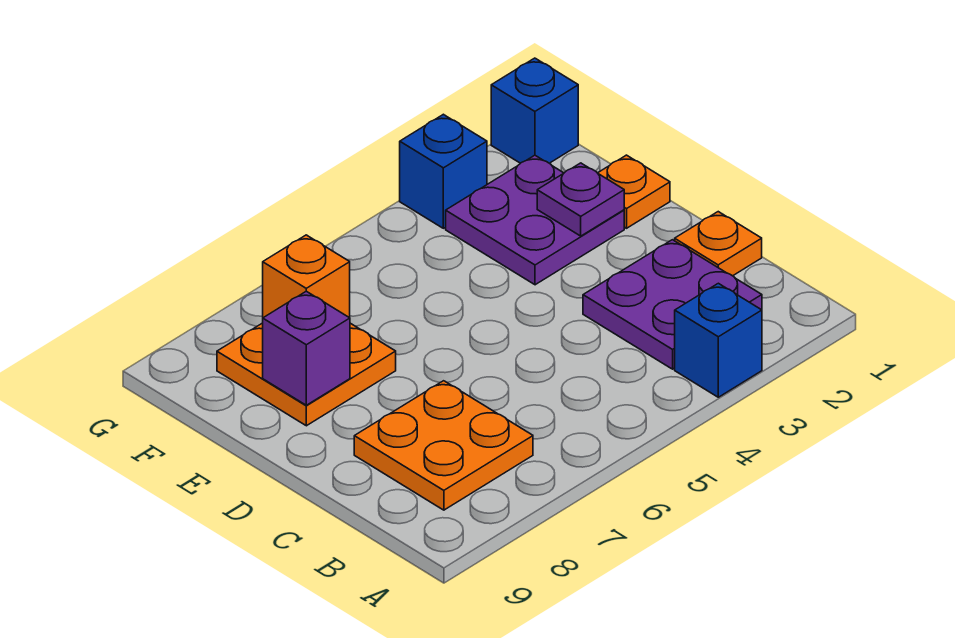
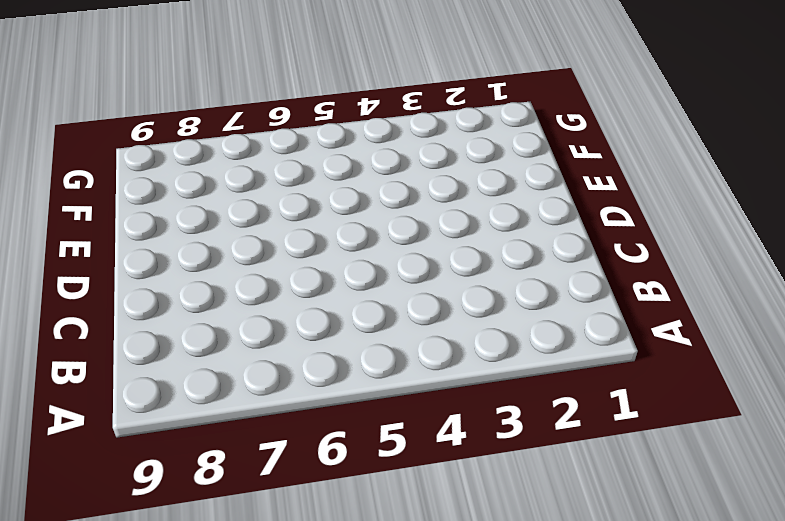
none -> blue 1x1 brick [675,283,762,397]
none -> purple 2x2 plate [583,240,762,369]
none -> orange 2x2 plate [354,381,533,510]

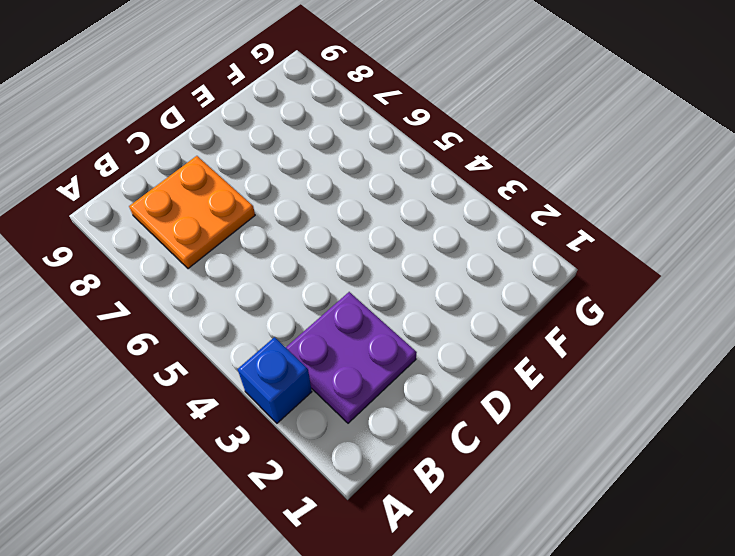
none -> orange 1x1 plate [675,212,762,276]
none -> orange 1x1 plate [598,155,670,228]
none -> purple 2x2 plate [446,155,624,285]

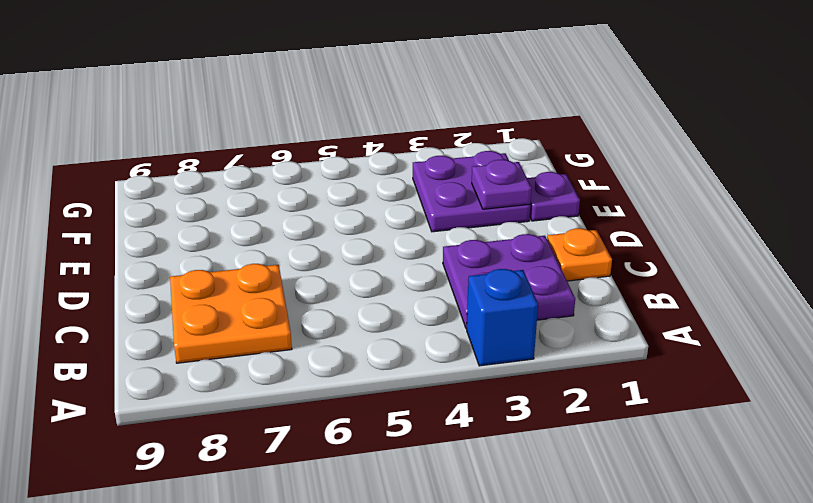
purple 1x1 plate [527,172,580,221] -> orange 1x1 plate [598,155,670,228]
none -> orange 2x2 plate [217,323,396,426]
none -> blue 1x1 brick [491,58,578,163]
none -> blue 1x1 brick [400,114,487,228]

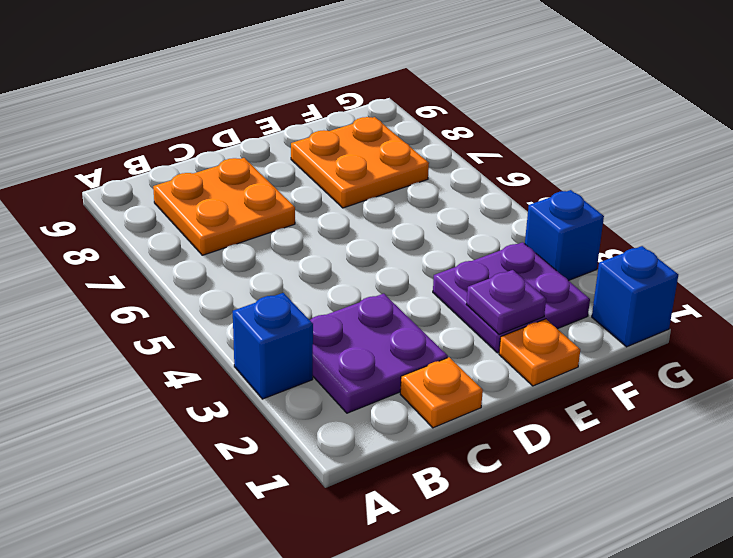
none -> purple 1x1 brick [263,291,350,405]
none -> orange 1x1 brick [263,235,350,318]

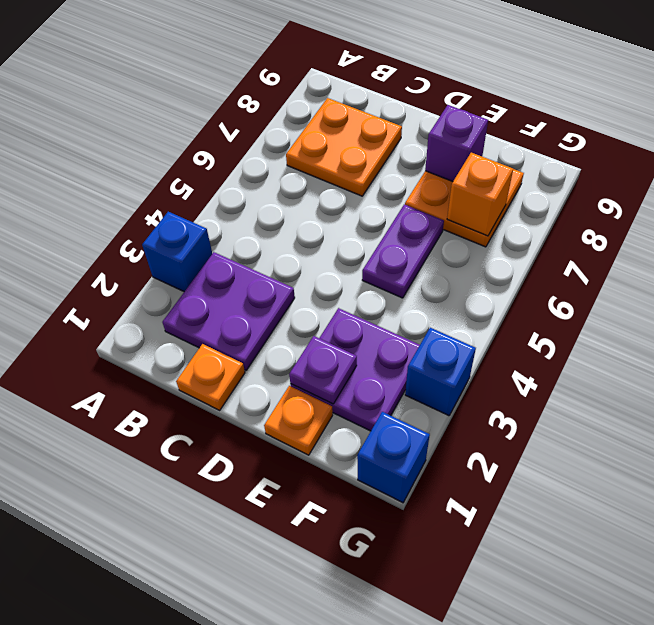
purple 1x2 plate [362,204,444,298] -> none

